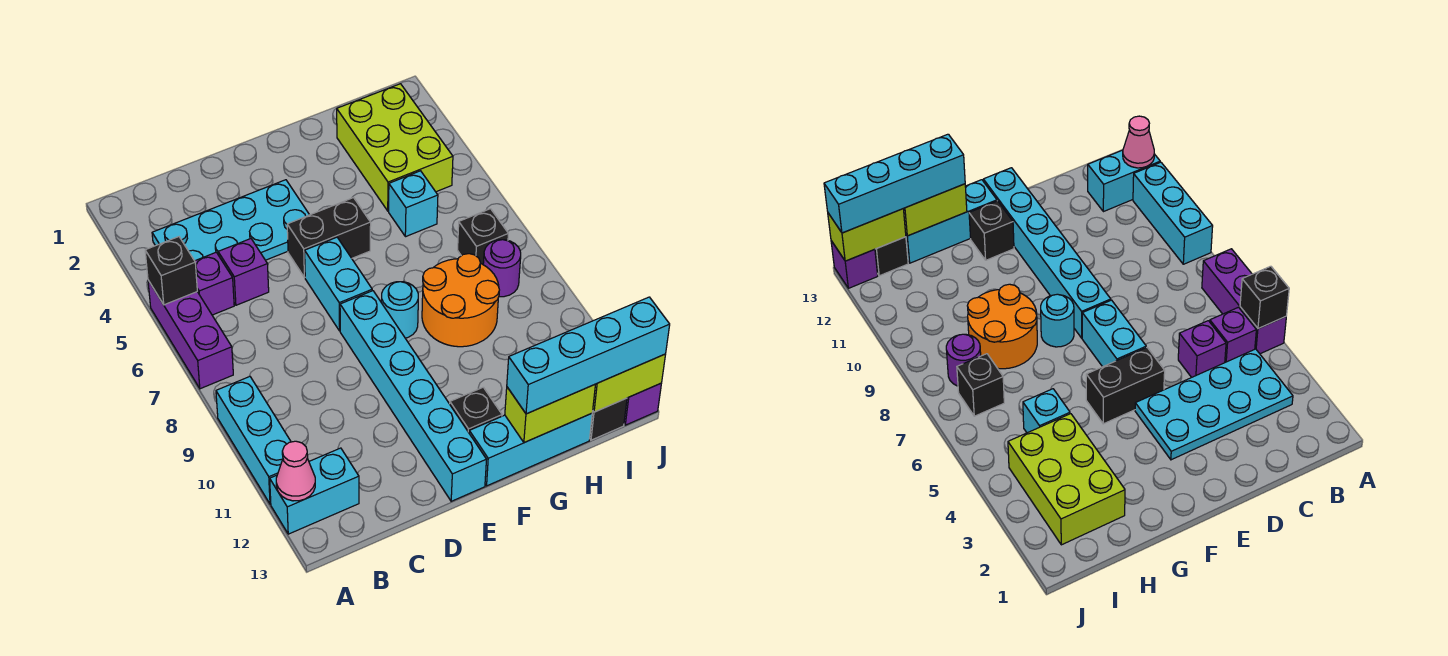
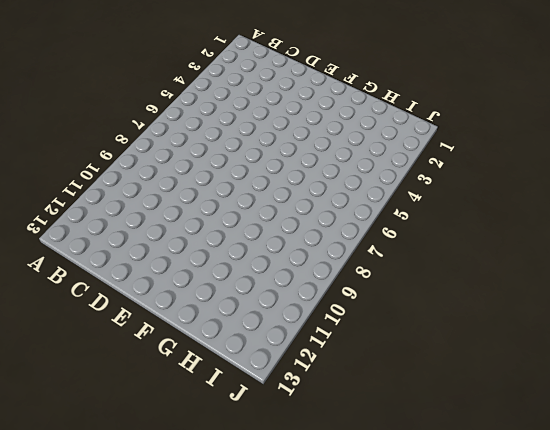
none -> purple 1x3 brick [148,280,233,389]
none -> cyan 1x3 brick [216,376,291,504]
none -> cyan 1x2 brick [270,448,359,534]

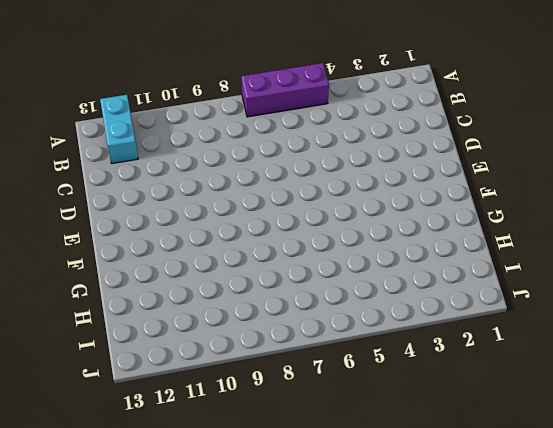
none -> cyan 1x3 brick [216,376,291,504]
none -> cyan 2x4 plate [152,180,309,261]
none -> purple 1x1 brick [195,252,234,315]

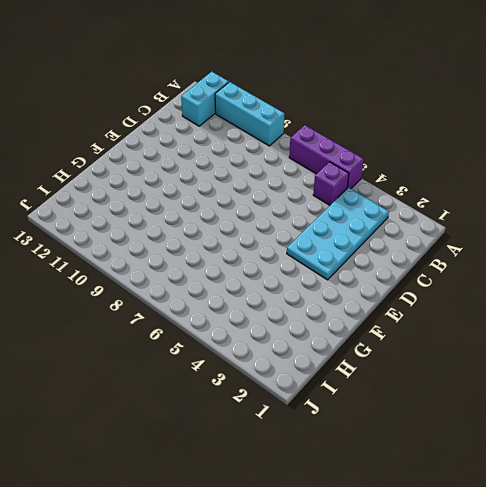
none -> purple 1x1 brick [218,239,269,305]
none -> black 1x2 brick [287,198,371,278]
none -> cyan 1x2 brick [305,237,372,331]

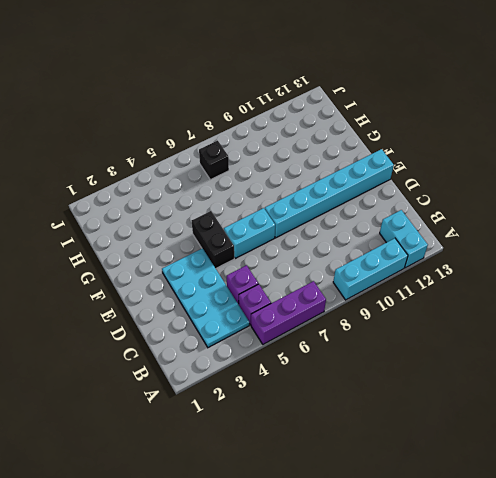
none -> cyan 1x1 round brick [381,282,418,338]
none -> black 1x1 brick [450,387,502,432]
none -> cyan 1x3 brick [469,413,592,486]

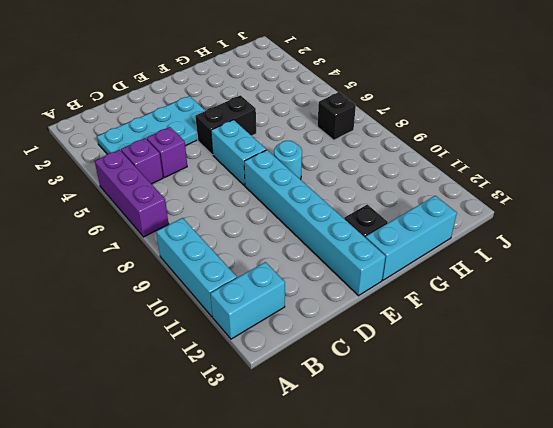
none -> orange 2x2 round brick [422,254,499,347]
none -> lime 2x3 brick [337,84,453,211]
none -> cyan 1x1 brick [389,171,438,237]

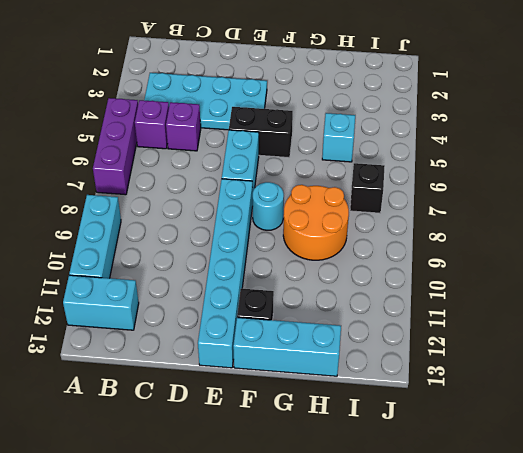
none -> lime 2x3 brick [337,84,453,211]
none -> purple 1x1 round brick [483,240,521,297]
none -> black 1x1 brick [590,398,627,440]

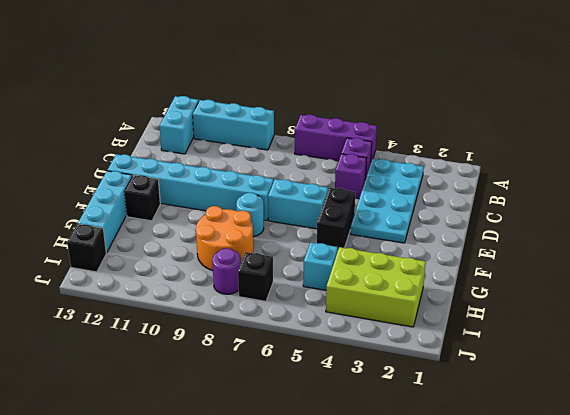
none -> purple 1x1 brick [624,383,661,425]
none -> black 1x1 brick [145,237,197,305]
none -> pink 1x1 cone [276,441,315,501]

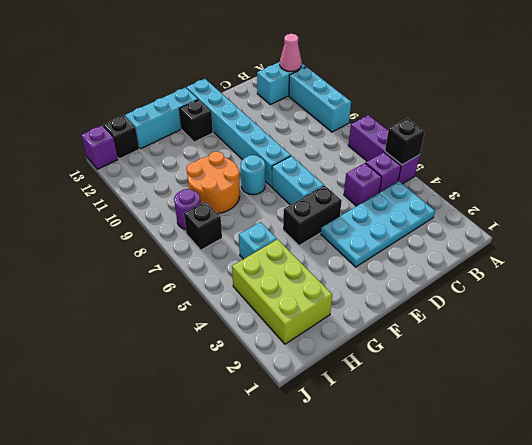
none -> lime 1x2 brick [505,385,595,443]
none -> lime 1x2 brick [593,354,666,412]
none -> cyan 1x4 brick [507,297,670,414]

